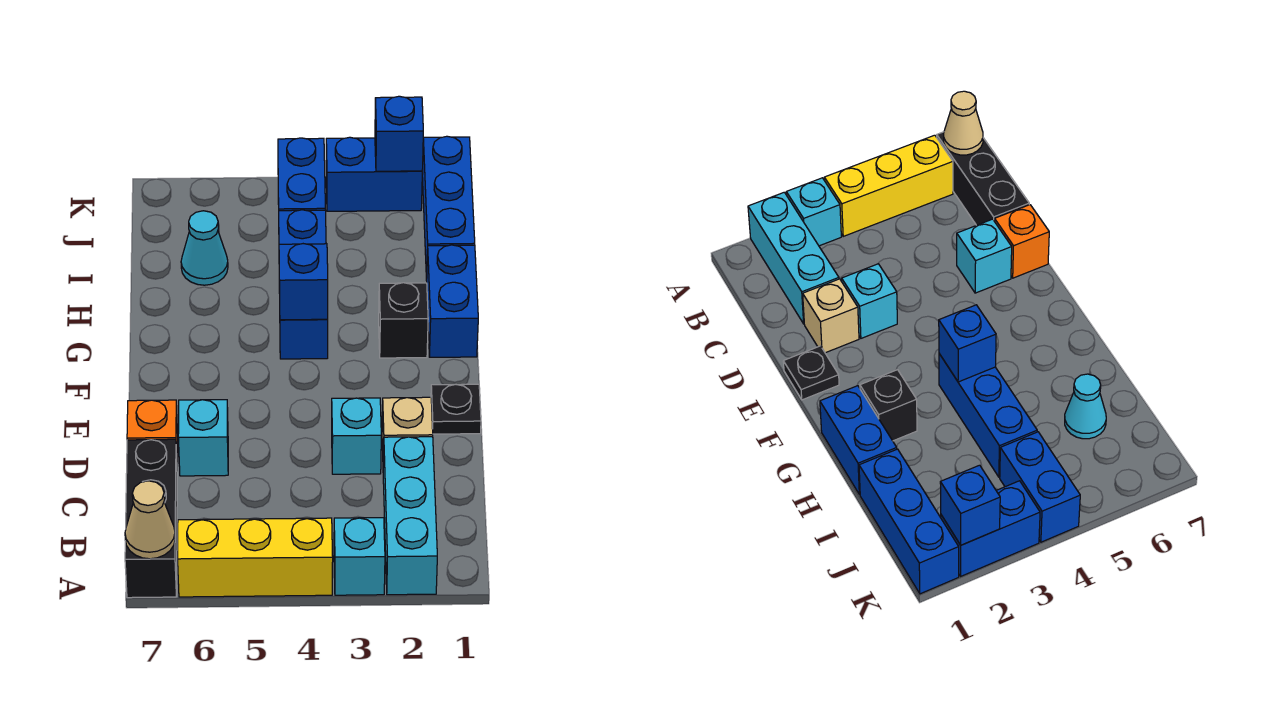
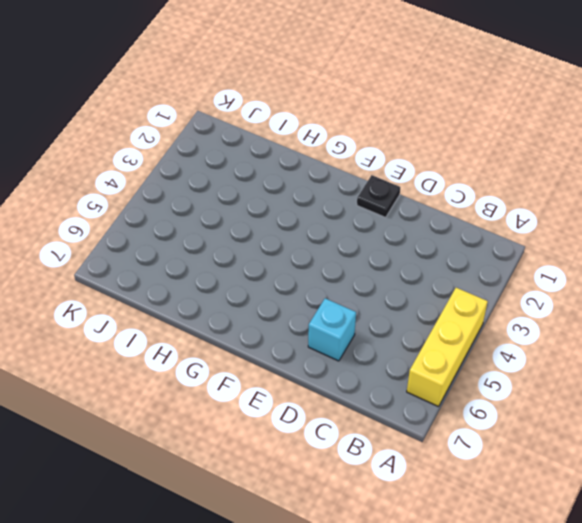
none -> cyan 1x3 brick [383,437,437,595]
none -> cyan 1x1 brick [334,518,385,595]
none -> black 1x3 brick [125,439,177,598]

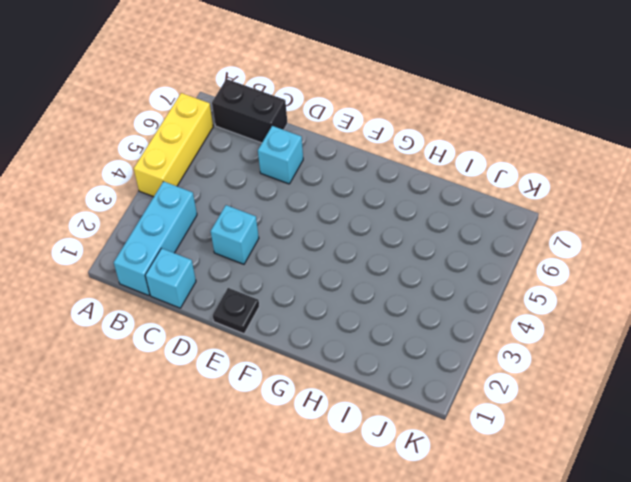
cyan 1x3 brick [114,181,197,296] -> cyan 1x3 brick turned to [383,437,437,595]
black 1x2 brick [212,79,287,143] -> black 1x3 brick [125,439,177,598]
cyan 1x1 brick [145,248,196,308] -> cyan 1x1 brick moved to [334,518,385,595]
none -> tan 1x1 brick [382,397,433,461]
none -> orange 1x1 brick [127,400,178,464]
none -> blue 1x2 brick [427,245,478,357]

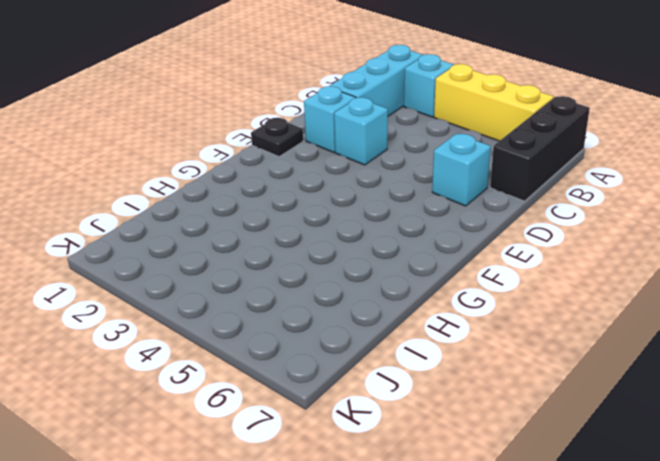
cyan 1x1 brick [304,86,356,152] -> tan 1x1 brick [382,397,433,461]
none -> orange 1x1 brick [127,400,178,464]
none -> blue 1x2 brick [427,245,478,357]
none -> black 1x1 brick [379,283,428,358]

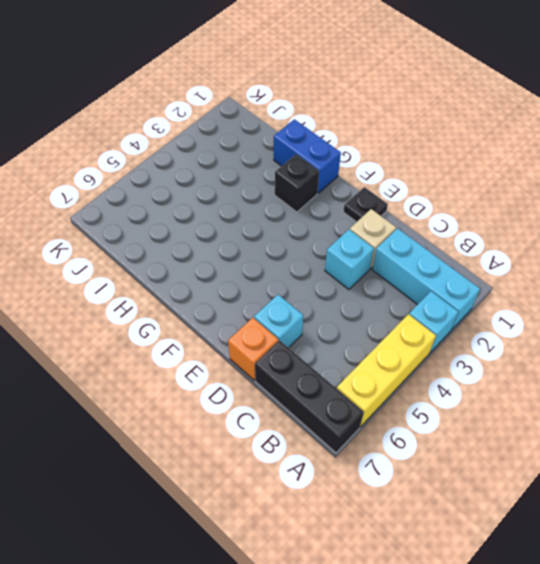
none -> blue 1x3 brick [279,210,328,359]
none -> blue 1x3 brick [422,136,475,280]
none -> cyan 1x1 cone [181,211,228,285]

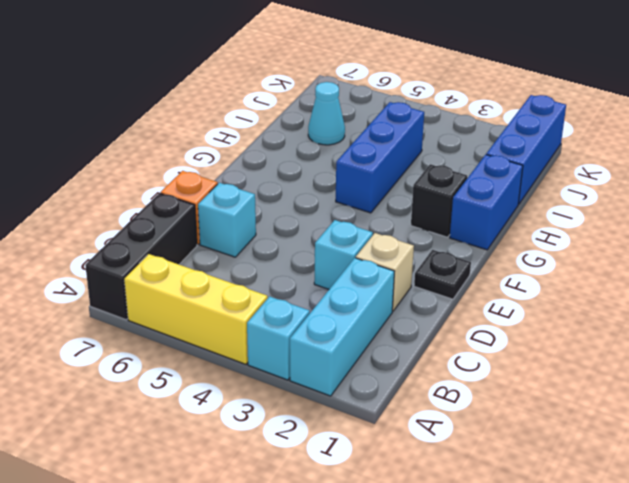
none -> blue 1x2 brick [278,138,325,211]
none -> blue 1x2 brick [326,137,422,211]
none -> tan 1x1 cone [125,481,175,559]

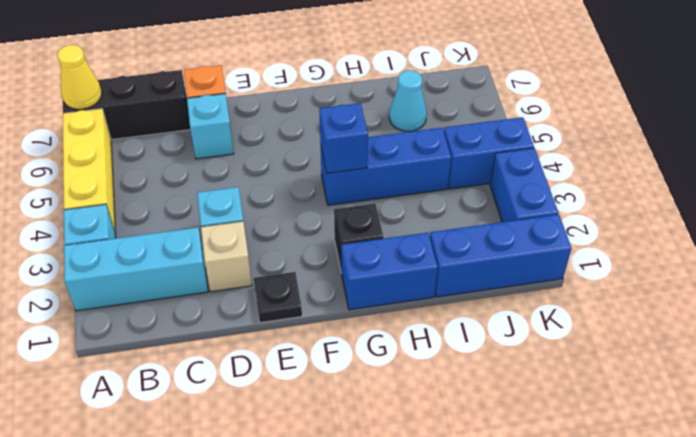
yellow 1x1 cone [57,45,102,109] -> tan 1x1 cone [125,481,175,559]
none -> blue 1x1 brick [375,96,423,171]

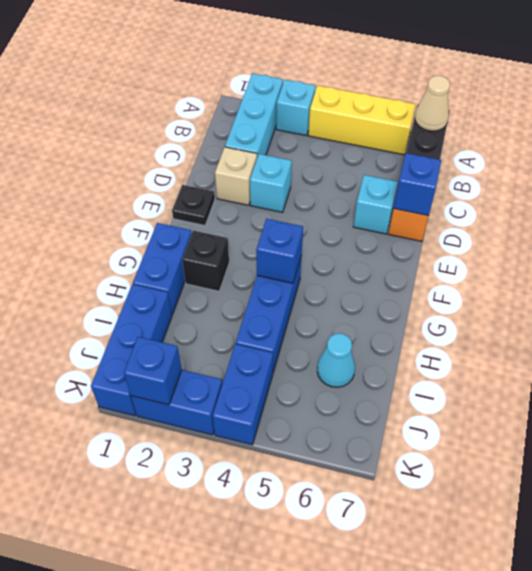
blue 1x1 brick [394,153,441,216] -> none

